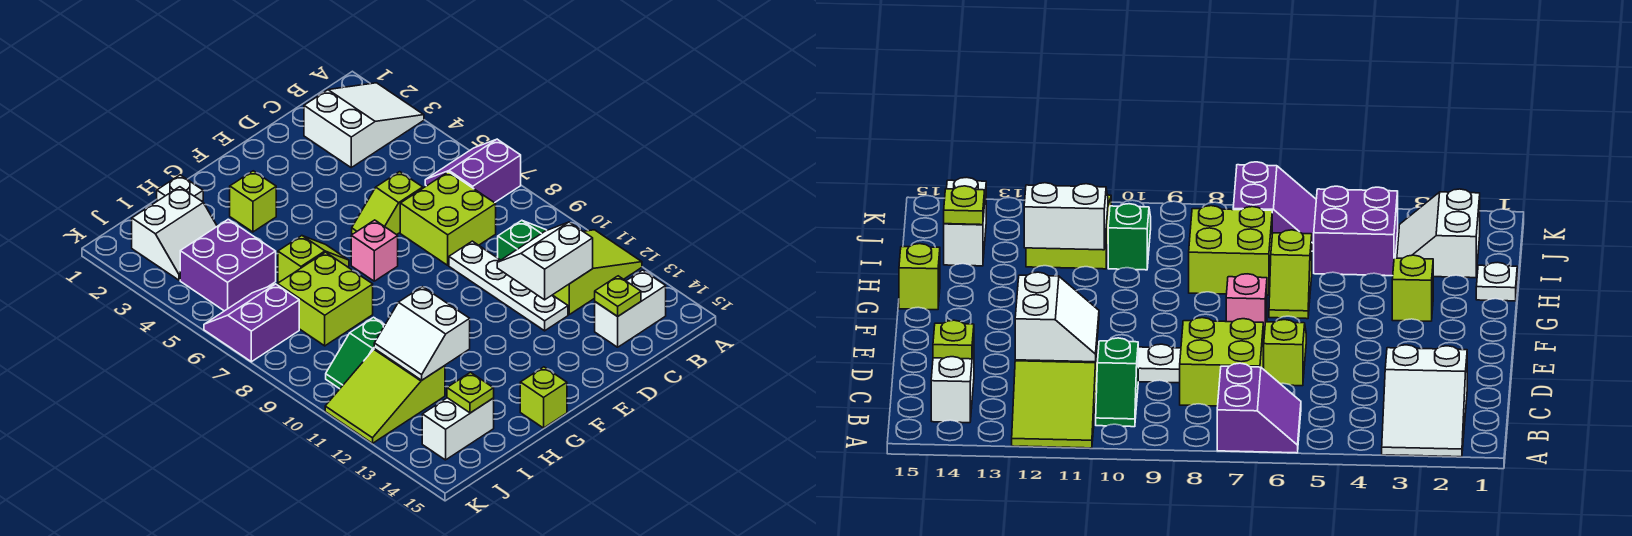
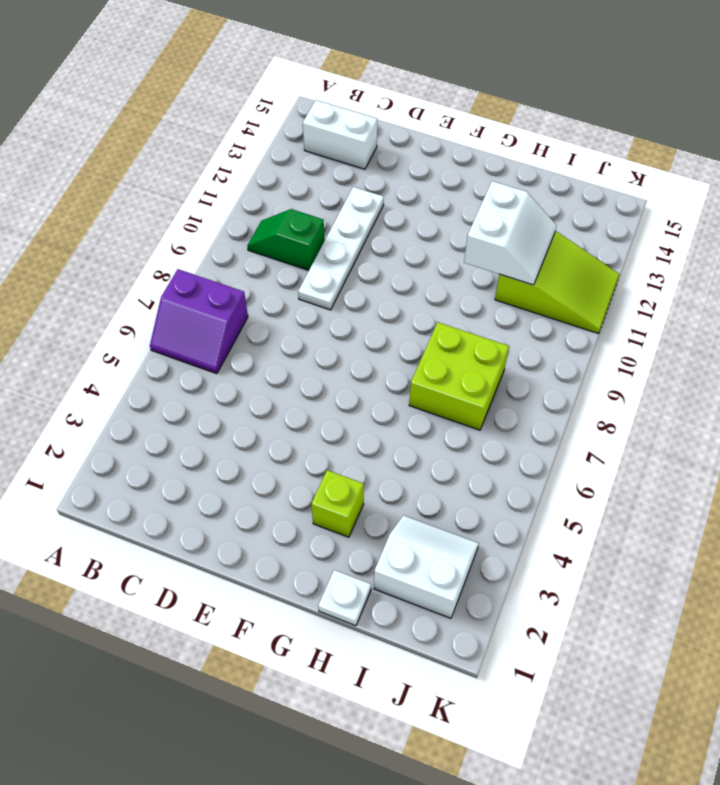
none -> white 2x3 slope [304,83,424,167]
none -> lime 2x3 slope [553,230,642,314]
none -> lime 2x2 brick [400,172,496,265]

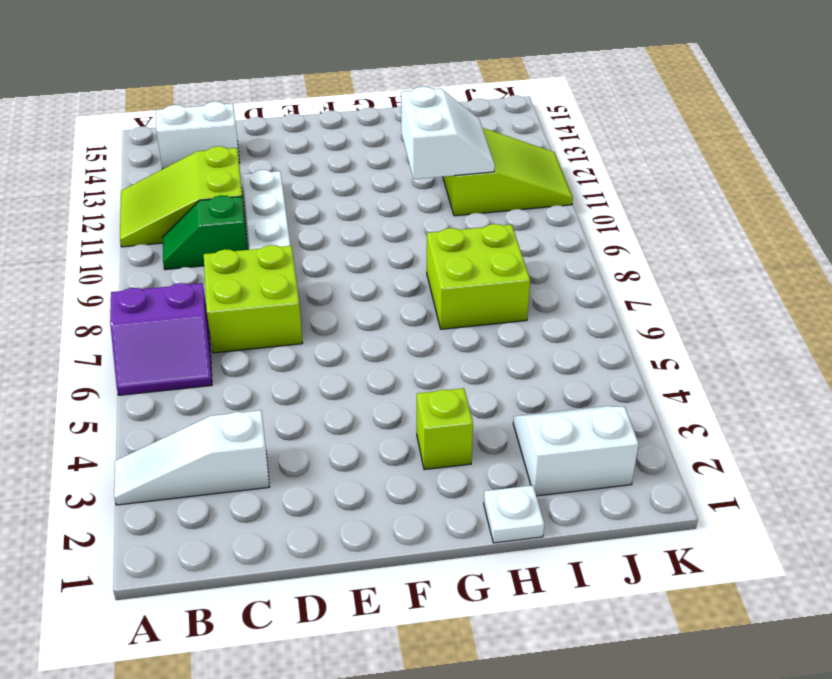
white 1x3 slope [114,410,269,505] -> white 2x3 slope [304,83,424,167]
none -> lime 1x2 slope [352,172,423,235]
none -> pink 1x1 brick [351,220,398,281]
none -> lime 1x2 slope [278,236,349,282]

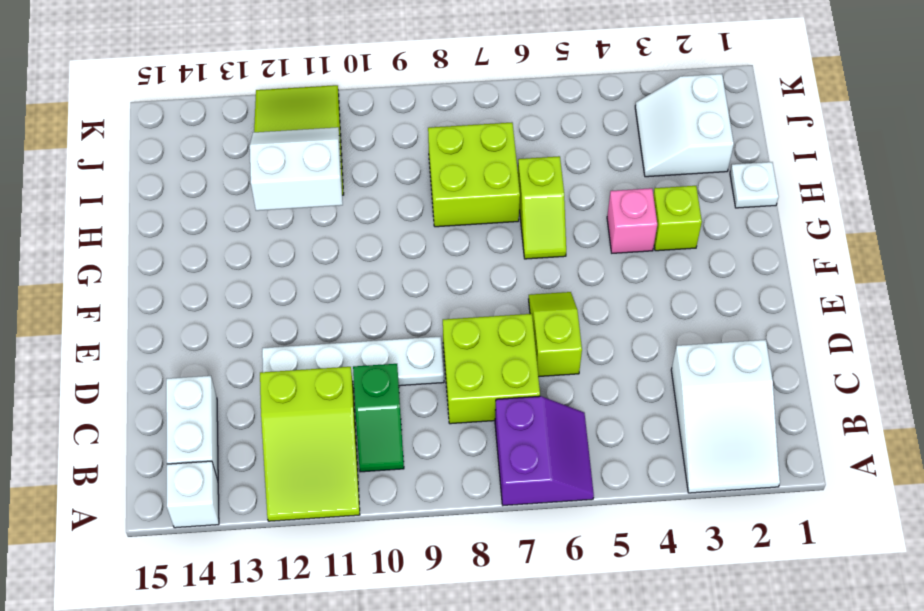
white 1x1 brick [167,461,219,528] -> none
pink 1x1 brick [607,188,657,253] -> pink 1x1 brick moved to [351,220,398,281]
none -> lime 1x1 brick [520,367,567,428]
none -> purple 2x2 brick [180,219,276,311]
none -> green 1x2 slope [326,317,385,389]

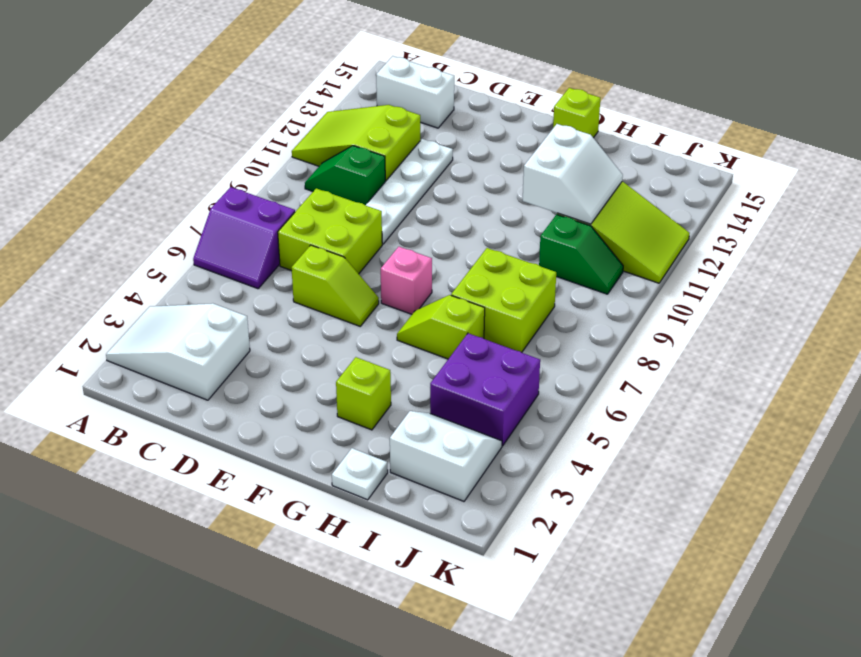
none -> white 1x2 brick [422,398,494,460]
none -> purple 2x2 slope [204,284,299,362]
none -> white 2x2 slope [497,222,593,300]

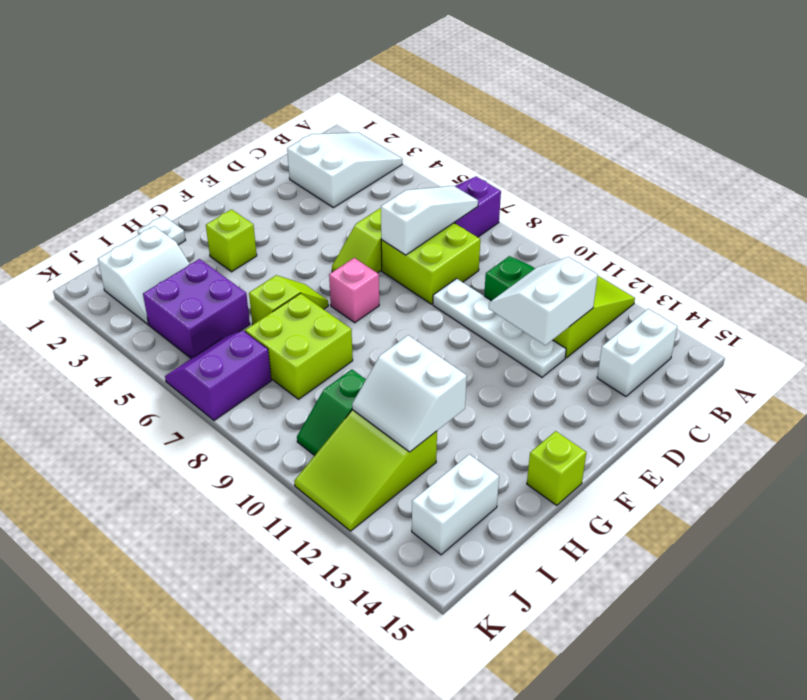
white 1x3 slope [381,186,478,255] -> none
none -> lime 1x1 plate [595,276,641,316]
none -> lime 1x1 plate [447,372,494,413]

